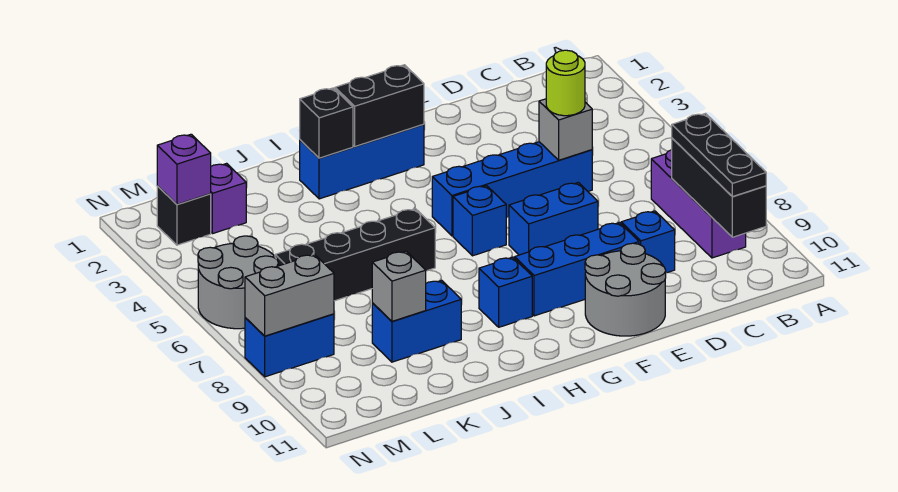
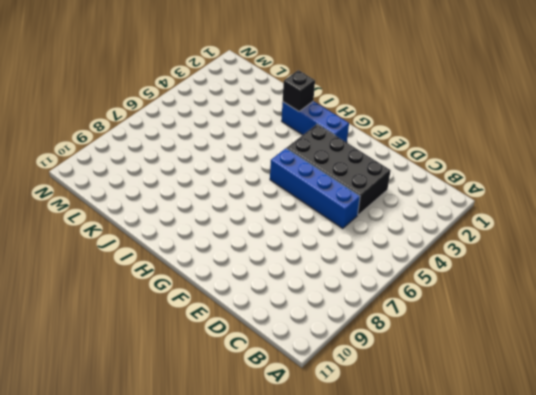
black 2x4 brick [287,124,391,215] -> none
none -> purple 1x3 brick [651,150,746,258]
none -> blue 1x1 brick [621,211,675,273]
none -> blue 1x2 brick [509,182,598,255]

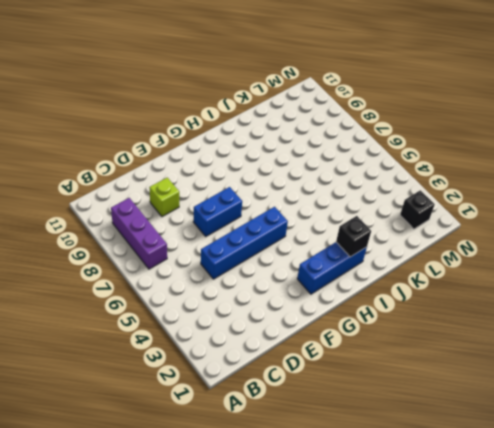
lime 1x1 brick [149,178,179,217] -> blue 1x1 brick [621,211,675,273]
none -> blue 1x3 brick [515,223,639,316]
none -> grey 2x2 round brick [585,243,666,336]
none -> blue 1x1 brick [453,186,506,256]

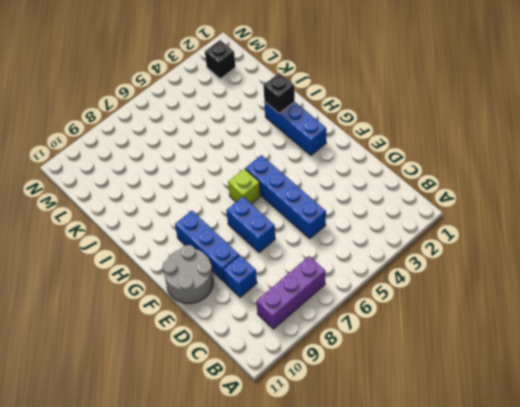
lime 1x1 brick [228,169,261,204] -> blue 1x1 brick [453,186,506,256]
none -> blue 1x1 brick [479,257,532,327]
none -> black 1x4 brick [275,209,435,301]
none -> blue 1x2 brick [372,280,461,362]

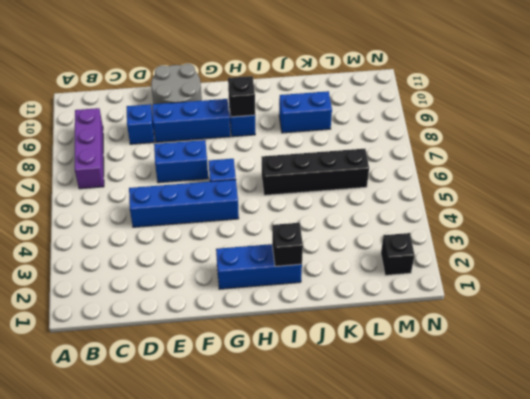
black 1x1 brick [228,76,255,117] -> none
none -> purple 1x1 brick [211,163,246,234]
none -> grey 2x2 round brick [198,236,279,329]
none -> blue 1x2 brick [245,314,334,377]

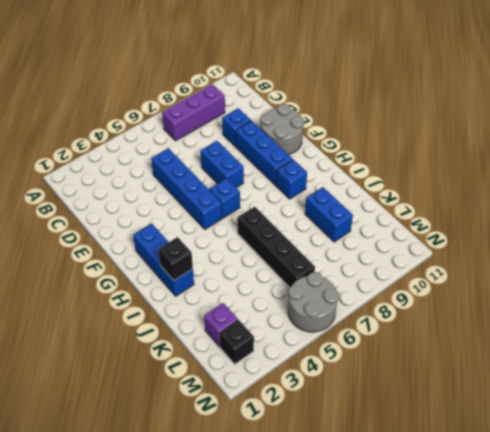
none -> blue 1x2 brick [245,314,334,377]
none -> black 1x3 brick [672,138,766,237]
none -> grey 1x1 brick [539,99,592,160]

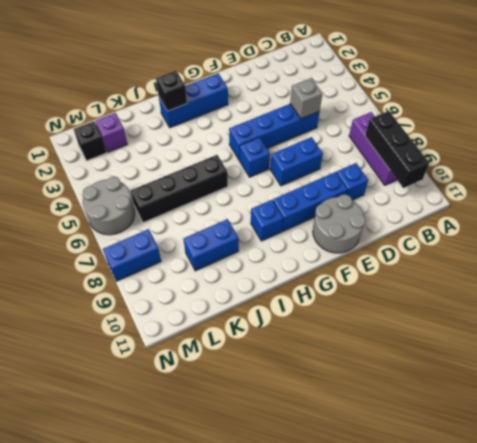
none -> black 1x2 brick [335,65,424,146]
none -> grey 1x1 brick [372,251,426,321]
none -> purple 1x1 brick [157,134,211,204]

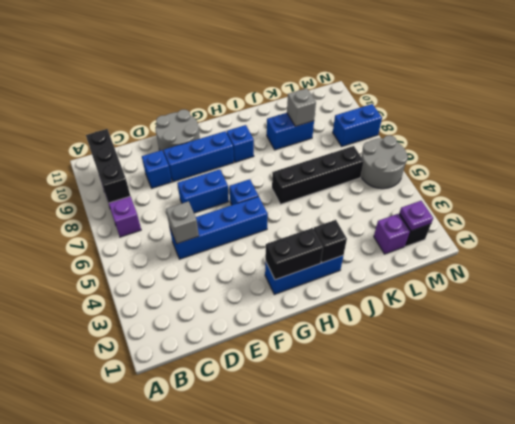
purple 1x1 plate [399,201,433,231] -> purple 1x1 brick [157,134,211,204]
none -> grey 1x2 brick [245,254,334,336]
none -> black 1x3 plate [672,114,766,197]
none -> lime 1x1 round brick [546,50,585,116]

